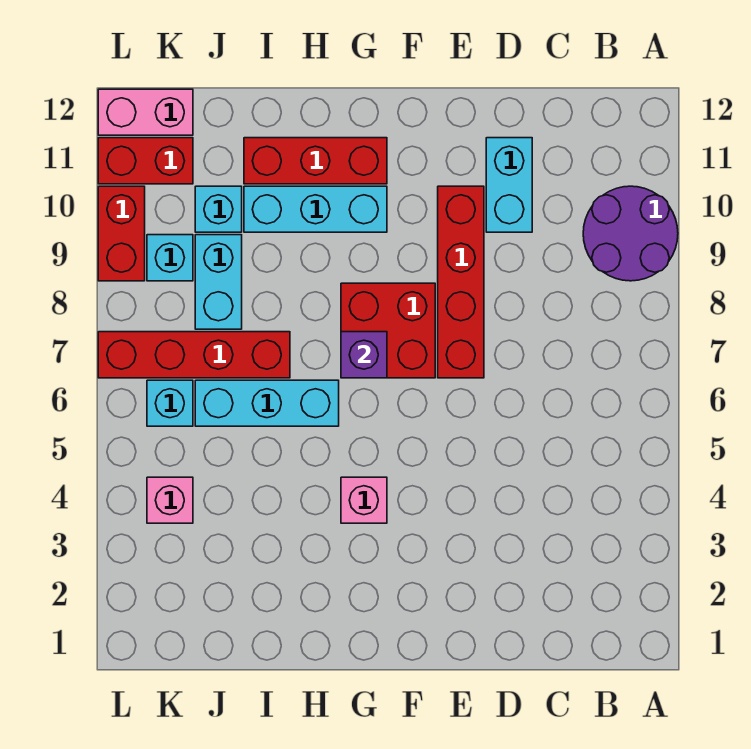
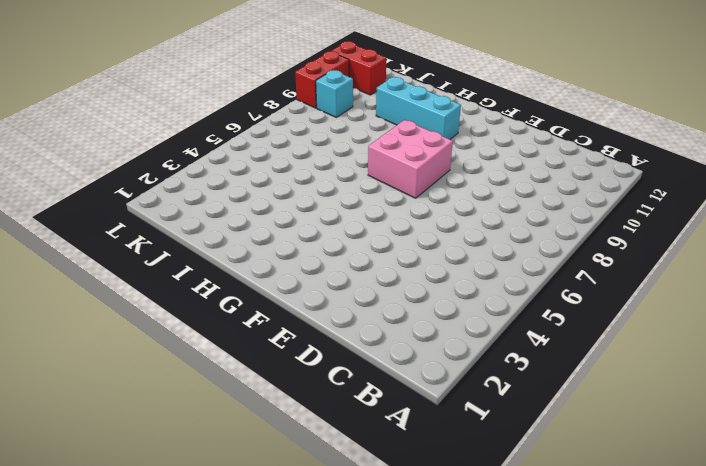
pink 2x2 brick [368,120,453,198] -> red 2x2 brick [341,283,435,378]
none -> purple 2x2 round brick [583,186,678,281]
none -> cyan 1x2 brick [486,138,532,232]
none -> red 1x4 brick [438,186,484,378]

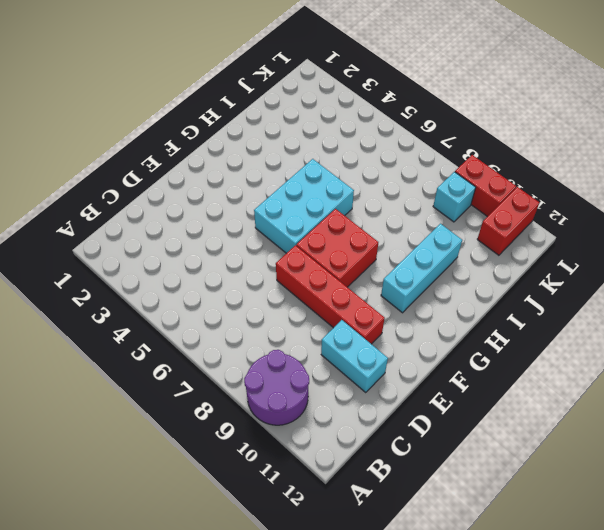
cyan 2x3 brick [254,159,354,253] -> cyan 1x3 brick [195,380,339,426]
none -> pink 1x1 brick [341,477,387,523]
none -> red 1x3 brick [244,138,387,184]
none -> red 1x4 brick [98,332,290,378]

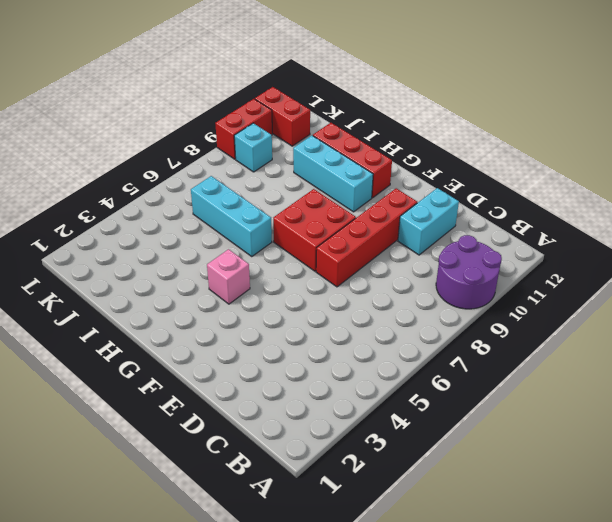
none -> red 1x4 brick [98,332,290,378]
none -> cyan 1x2 brick [195,235,242,329]
none -> cyan 1x1 brick [195,186,242,232]

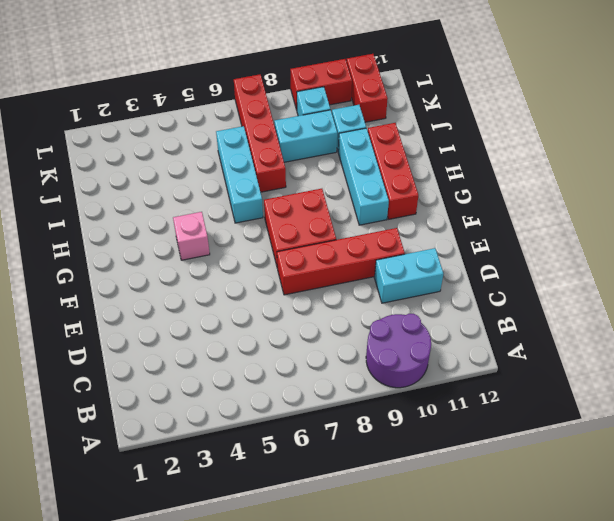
none -> pink 1x1 brick [147,477,193,523]
none -> cyan 1x1 brick [147,380,193,426]
none -> pink 1x2 brick [98,89,193,135]

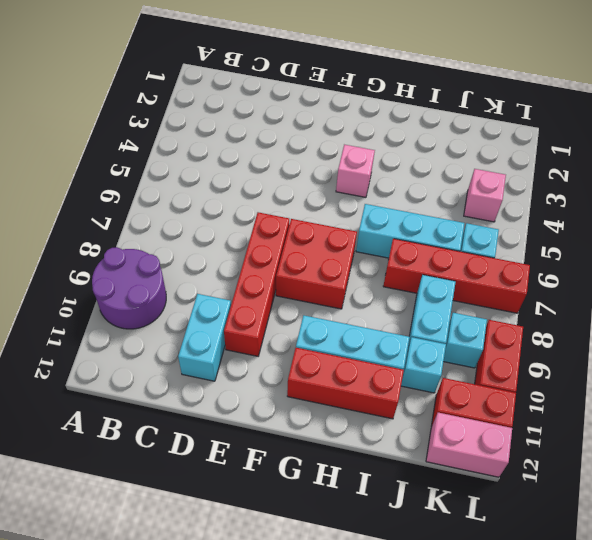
none -> purple 1x1 brick [341,332,387,378]

